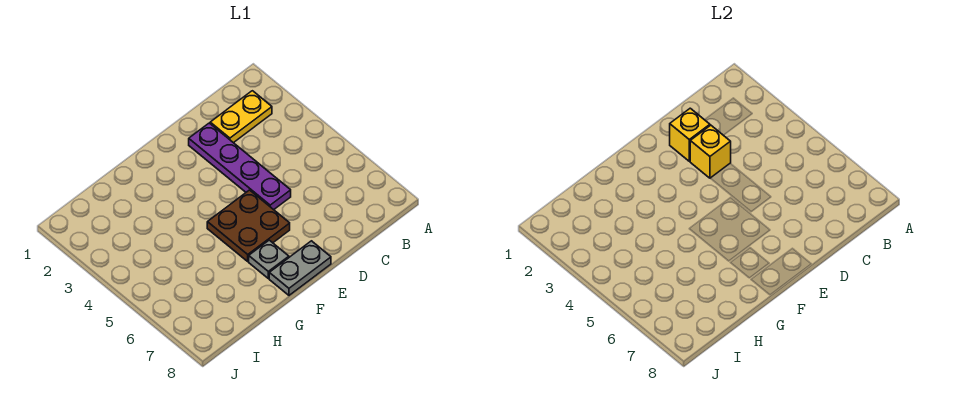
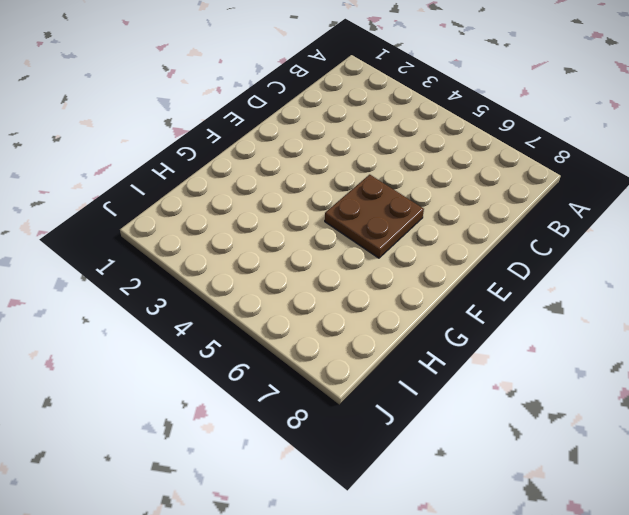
none -> yellow 1x2 plate [210,91,272,143]
none -> purple 1x4 plate [189,123,291,210]

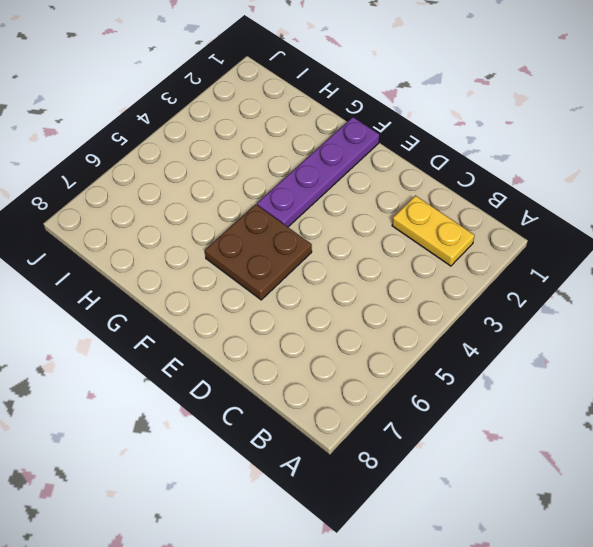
purple 1x4 plate [257,117,379,227] -> purple 1x4 plate moved to [189,123,291,210]
none -> grey 1x2 plate [269,241,331,295]
none -> grey 1x1 plate [249,240,289,278]

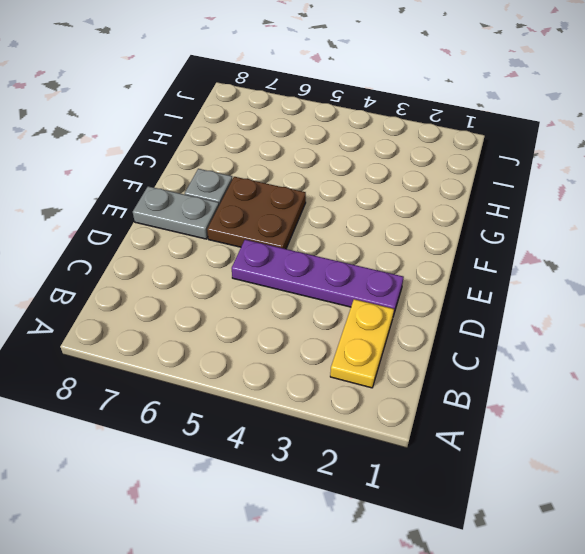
grey 1x2 plate [133,186,219,239] -> grey 1x2 plate turned to [269,241,331,295]
none -> yellow 1x1 brick [670,108,710,161]
none -> yellow 1x1 brick [690,125,731,178]

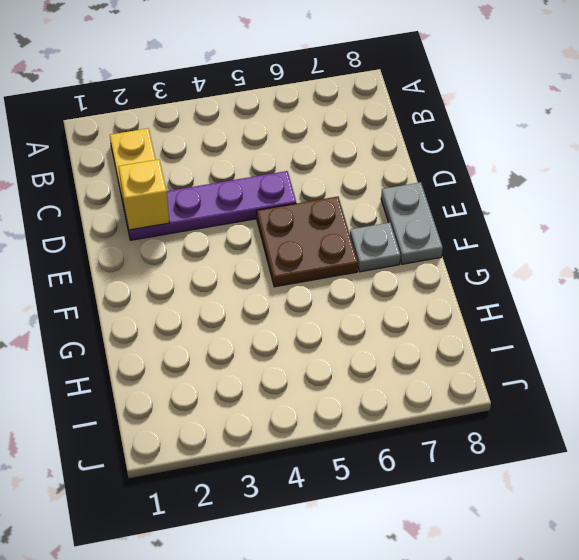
none -> yellow 1x1 brick [690,125,731,178]

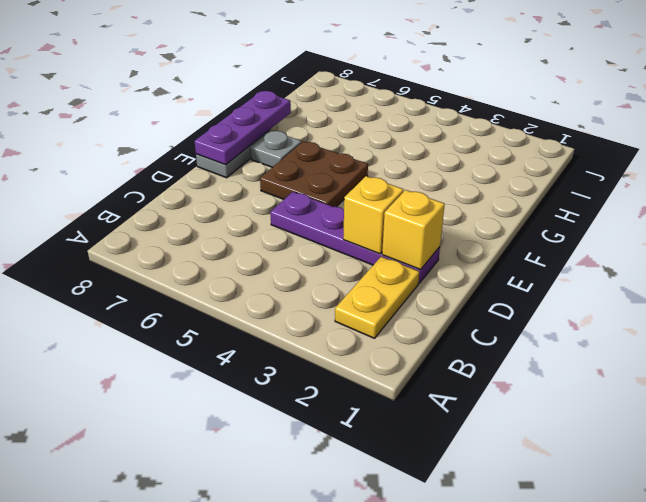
purple 1x3 plate [195,91,291,165] -> none

